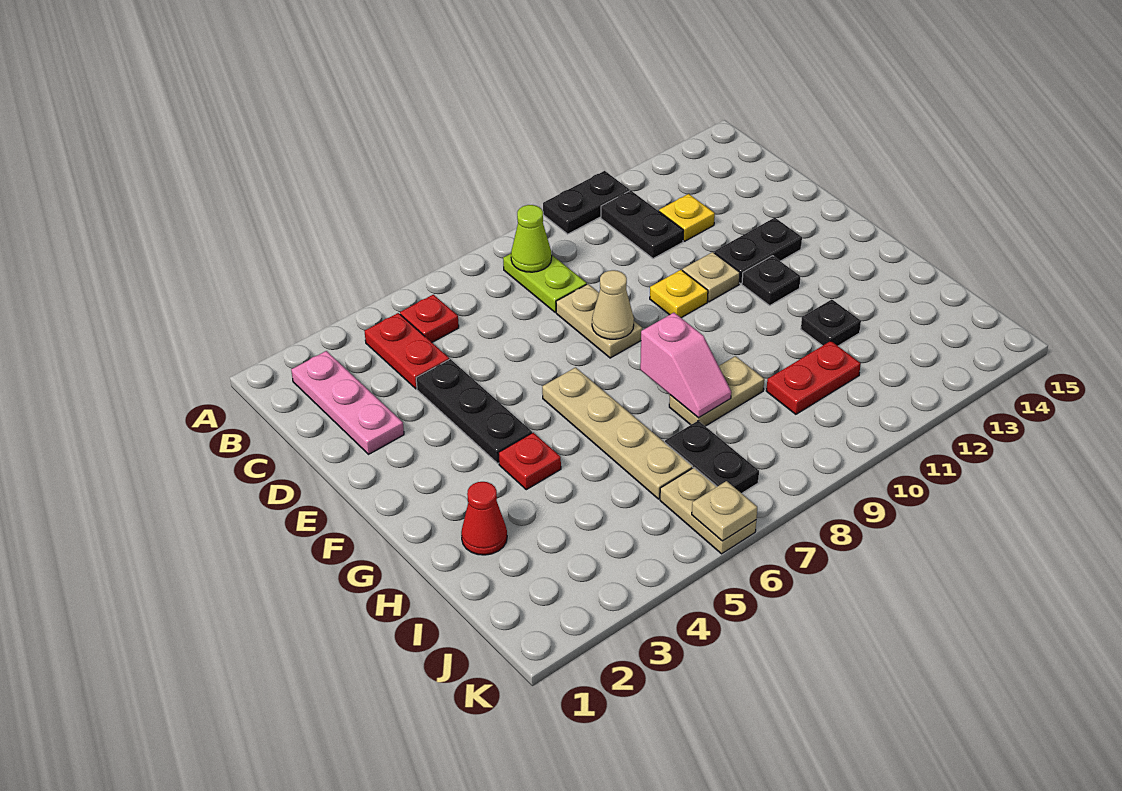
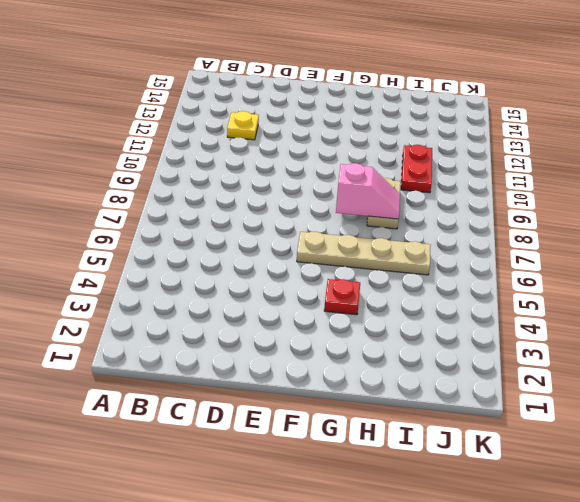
none -> black 1x2 plate [543,171,630,234]
none -> pink 1x3 plate [291,351,404,454]
none -> red 1x2 plate [365,313,449,389]

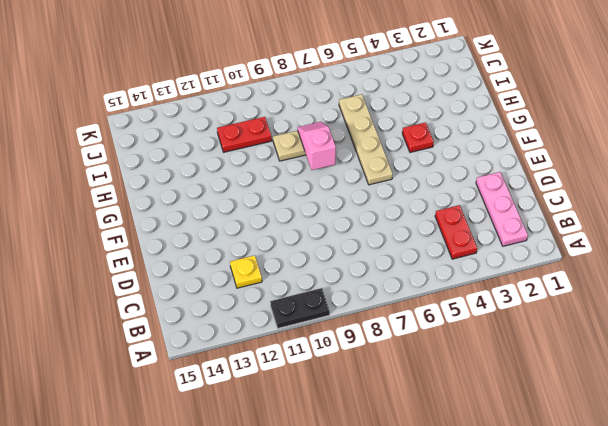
none -> red 1x1 plate [400,295,459,342]
none -> lime 1x2 plate [503,254,587,312]
none -> black 1x2 plate [601,191,684,259]

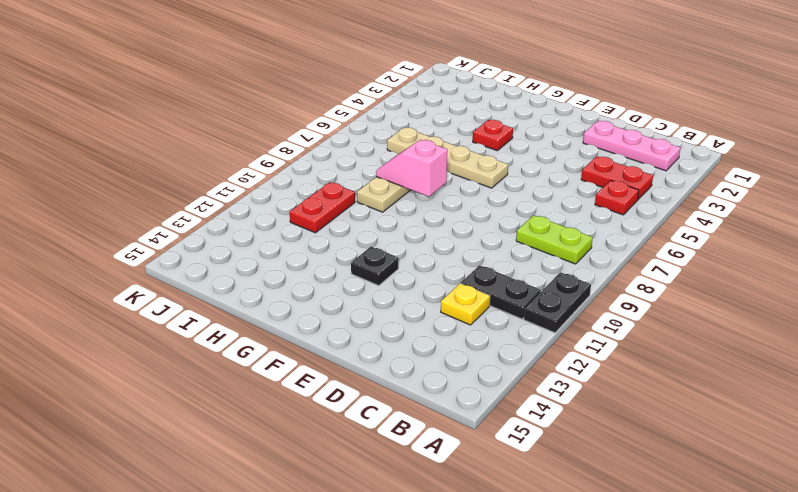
none -> black 1x3 plate [416,359,532,463]
none -> tan 1x2 plate [556,284,642,358]
none -> yellow 1x1 plate [650,270,708,318]

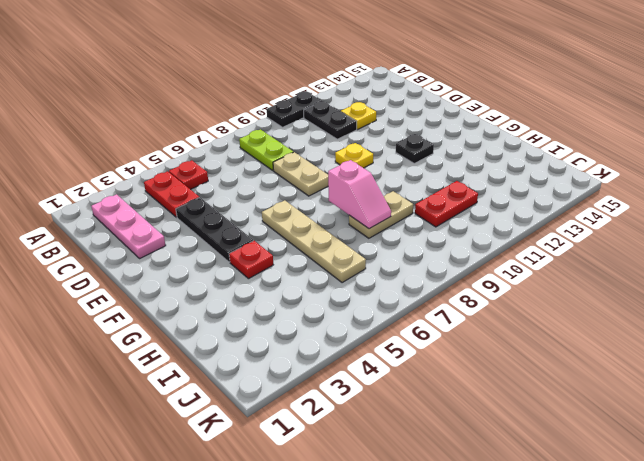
none -> tan 1x1 plate [682,252,740,302]
none -> black 1x2 plate [714,218,802,284]
none -> red 1x1 cone [461,482,507,555]

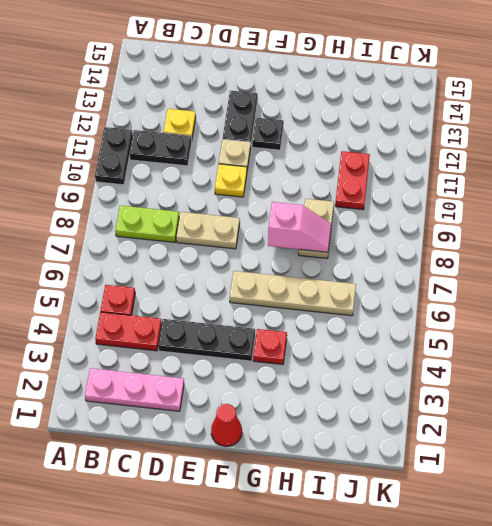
red 1x1 cone [211,404,242,446] -> red 1x1 cone moved to [461,482,507,555]
none -> black 1x1 plate [801,299,861,346]
none -> black 1x2 plate [665,421,759,493]
none -> tan 1x2 plate [660,468,756,554]

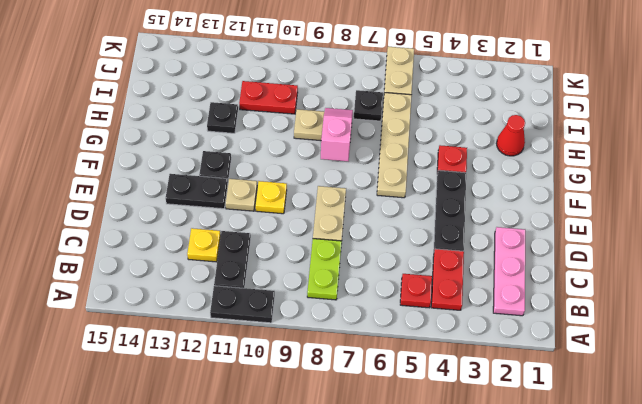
black 1x1 plate [354,90,383,121] -> black 1x2 plate [665,421,759,493]
none -> lime 1x1 cone [511,205,552,272]
none -> tan 1x1 cone [592,270,634,339]
none -> tan 1x1 plate [692,481,757,541]

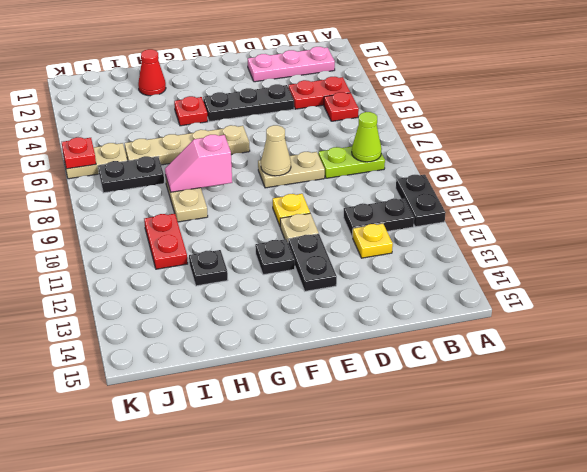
red 1x1 plate [62,137,96,169] -> tan 1x1 plate [692,481,757,541]

